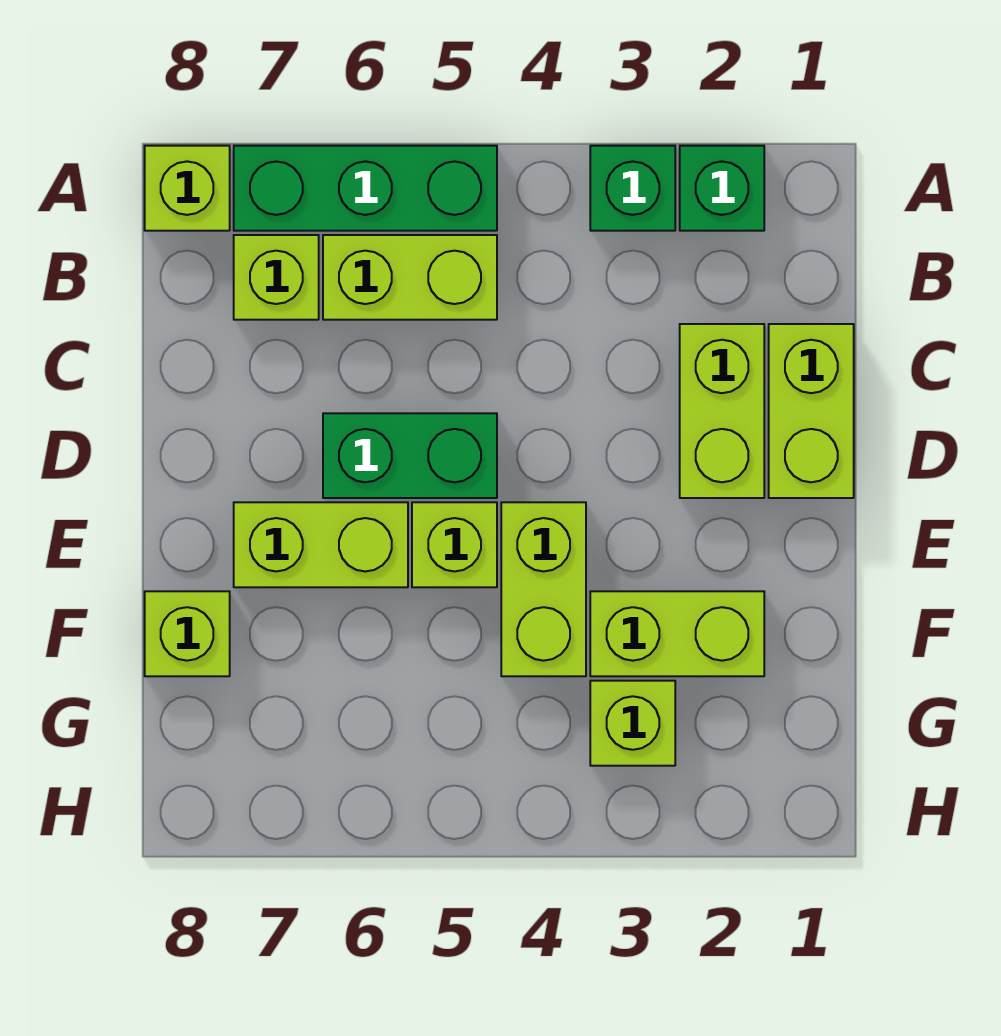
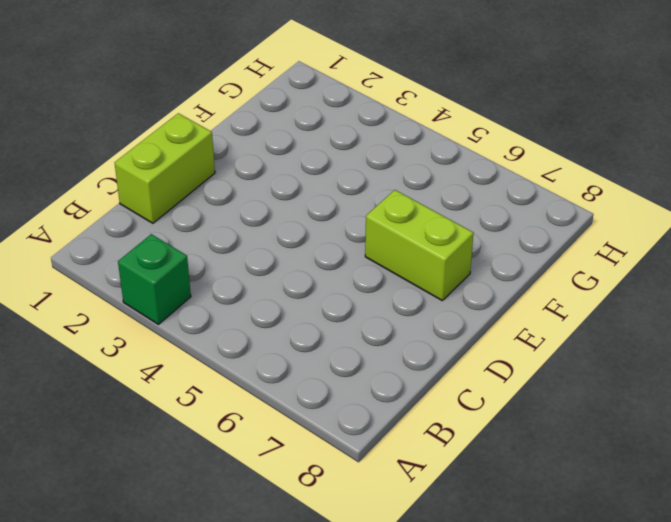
none -> green 1x1 brick [680,146,764,231]
none -> green 1x3 brick [234,146,497,231]
none -> lime 1x1 brick [145,146,230,231]

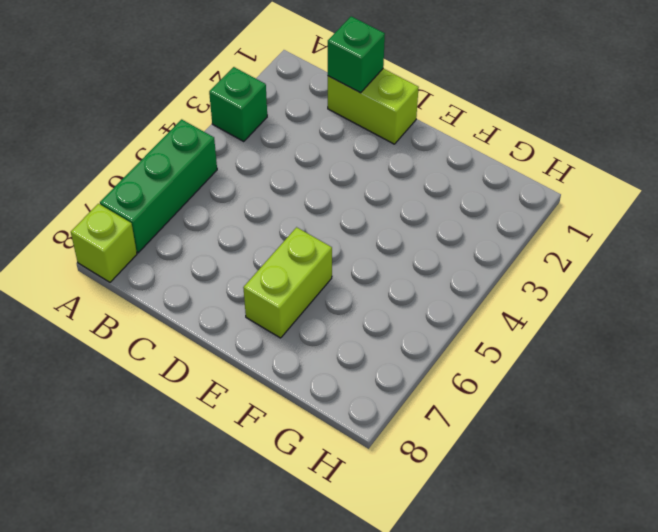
green 1x1 brick [328,16,385,93] -> green 1x1 brick moved to [680,146,764,231]
none -> lime 1x2 brick [323,235,497,320]
none -> lime 1x1 brick [234,235,319,320]
none -> lime 1x2 brick [680,324,764,498]

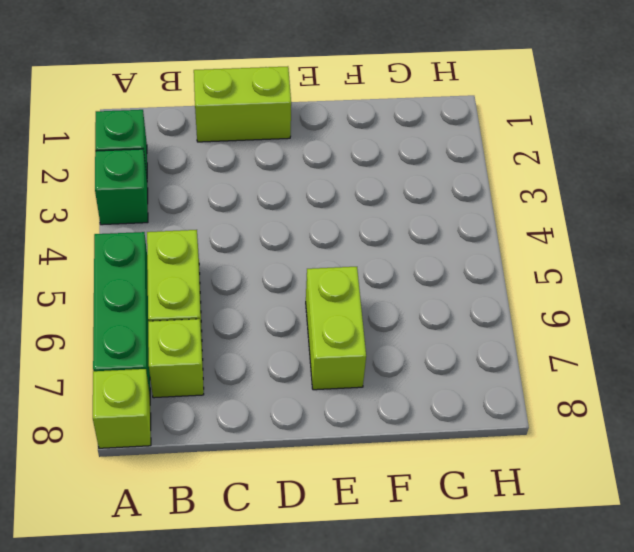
none -> lime 1x2 brick [680,324,764,498]
none -> green 1x2 brick [323,413,497,498]
none -> lime 1x2 brick [501,502,586,676]

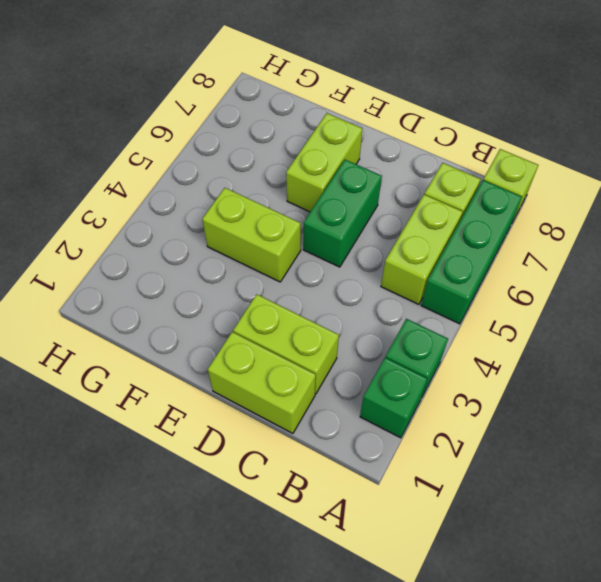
none -> lime 1x1 brick [412,502,497,587]
none -> lime 1x2 brick [590,591,764,676]
none -> lime 1x1 brick [145,591,230,676]

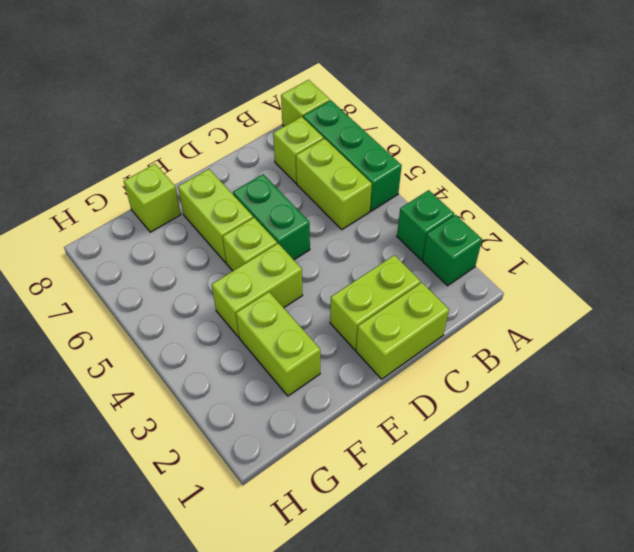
none -> lime 1x1 brick [590,681,675,766]

